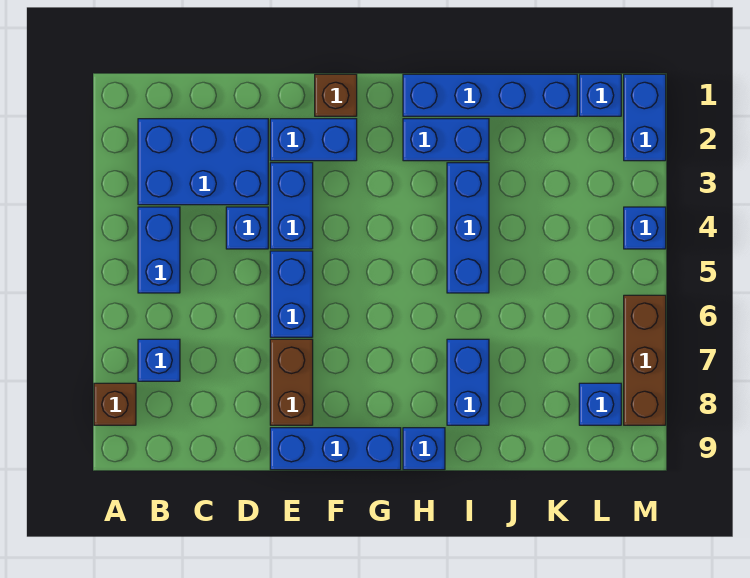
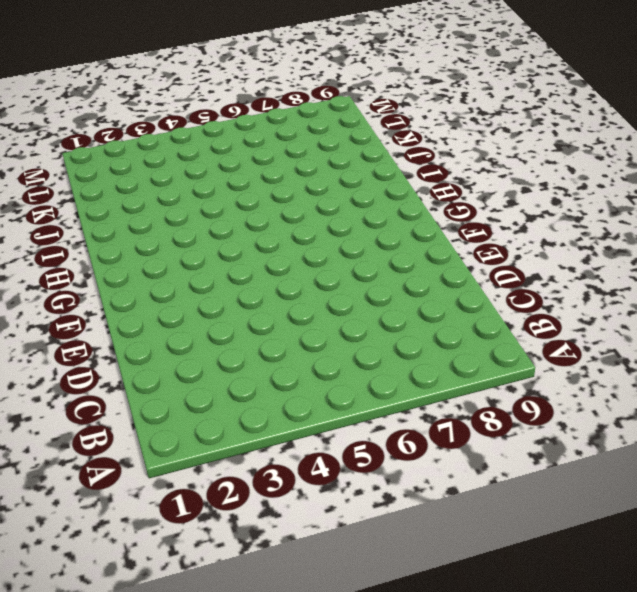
none -> brown 1x1 brick [94,383,136,425]
none -> blue 2x3 brick [138,119,268,205]
none -> blue 1x2 brick [138,207,180,293]

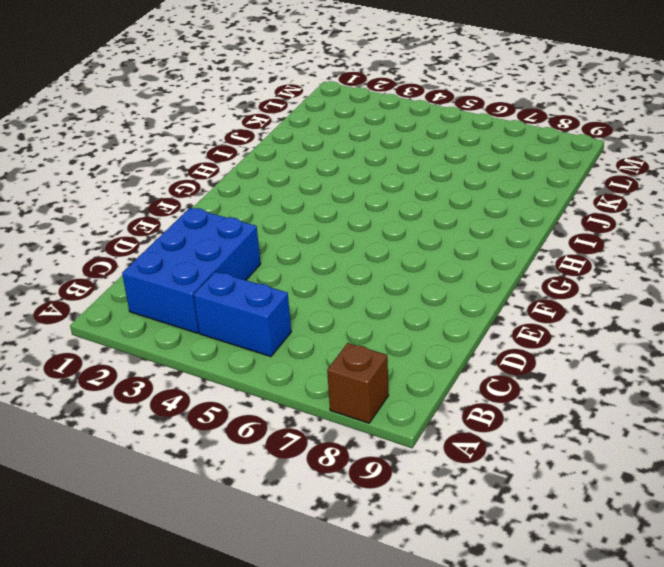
none -> blue 1x1 brick [138,339,180,381]
none -> blue 1x1 brick [226,207,268,249]
none -> blue 1x2 brick [270,119,357,161]

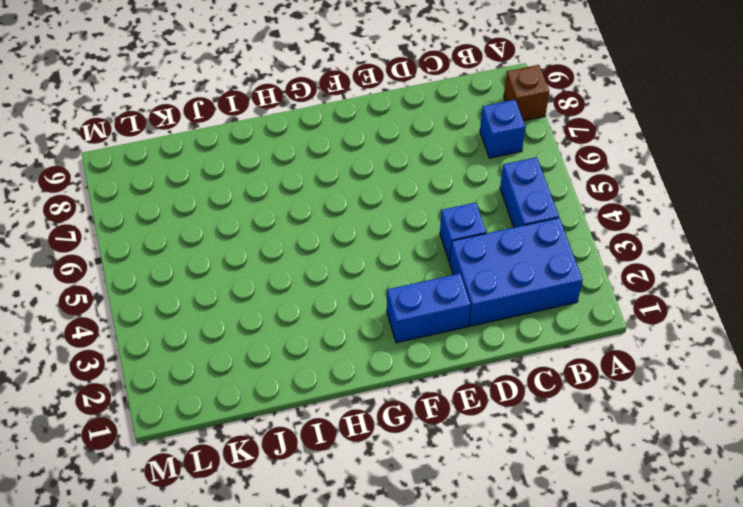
none -> blue 1x2 brick [270,163,313,249]
none -> blue 1x2 brick [270,251,313,337]
none -> brown 1x2 brick [270,339,313,425]

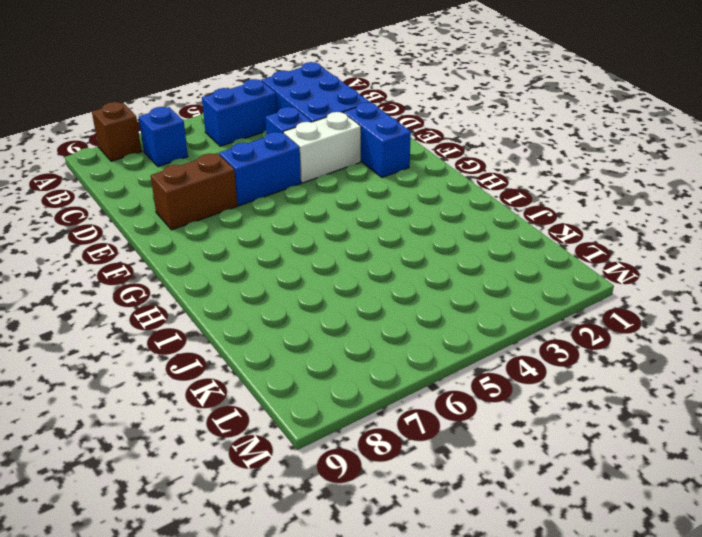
white 1x2 brick [283,112,361,183] -> blue 1x2 brick [270,163,313,249]
none -> blue 1x3 brick [270,428,401,470]
none -> brown 1x1 brick [315,74,357,116]
none -> blue 1x4 brick [403,74,577,116]

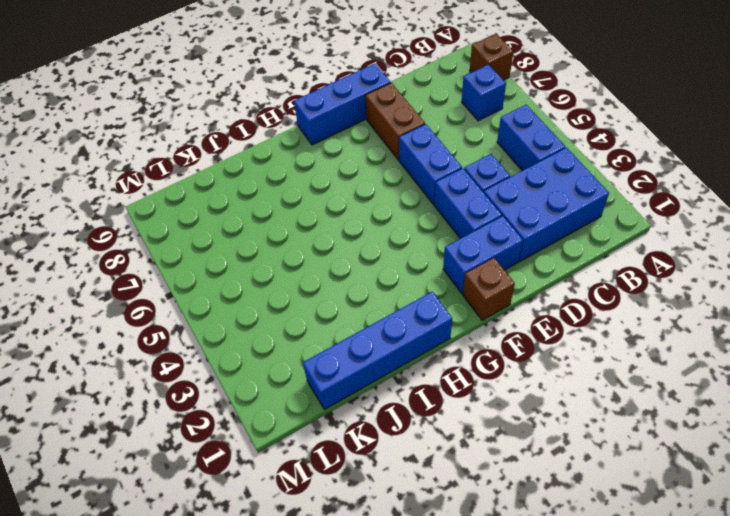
none -> blue 1x2 brick [403,119,489,161]
none -> blue 1x1 brick [403,428,445,470]
none -> blue 1x3 brick [447,163,489,293]

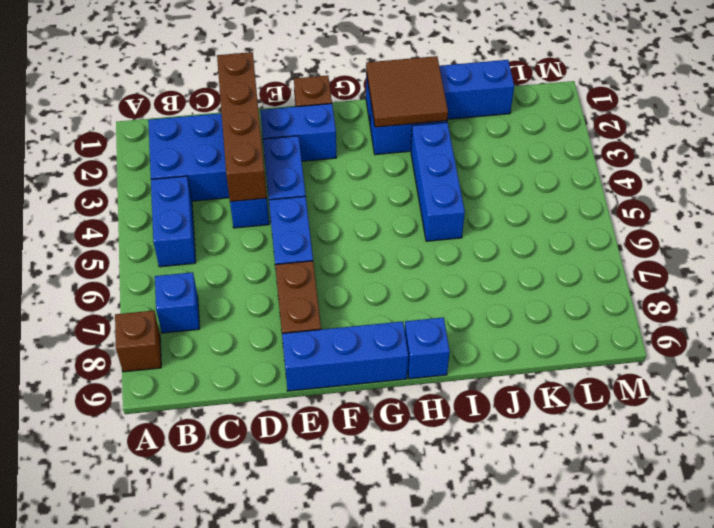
brown 1x4 brick [217,52,267,202] -> none
brown 2x2 tile [366,56,448,127] -> none
none -> blue 1x2 brick [447,339,489,425]
none -> blue 1x1 brick [579,74,621,116]
none -> blue 1x1 brick [579,383,621,425]

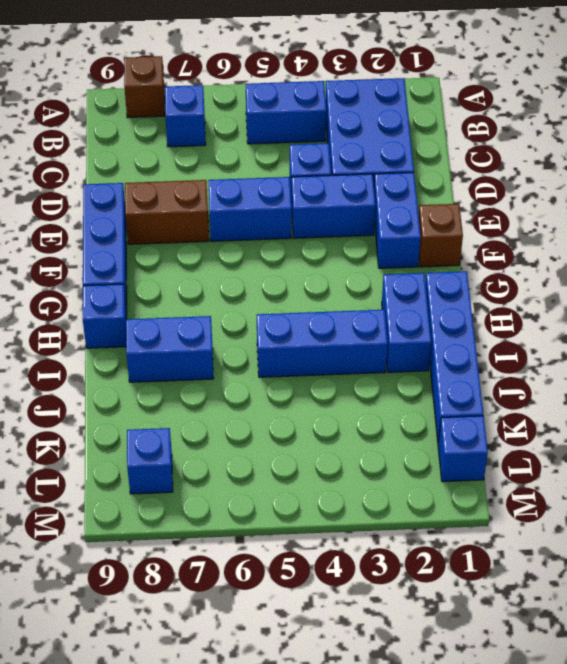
none -> blue 1x2 brick [624,74,666,161]
none -> blue 1x1 brick [624,207,666,249]
none -> brown 1x3 brick [624,295,666,425]

